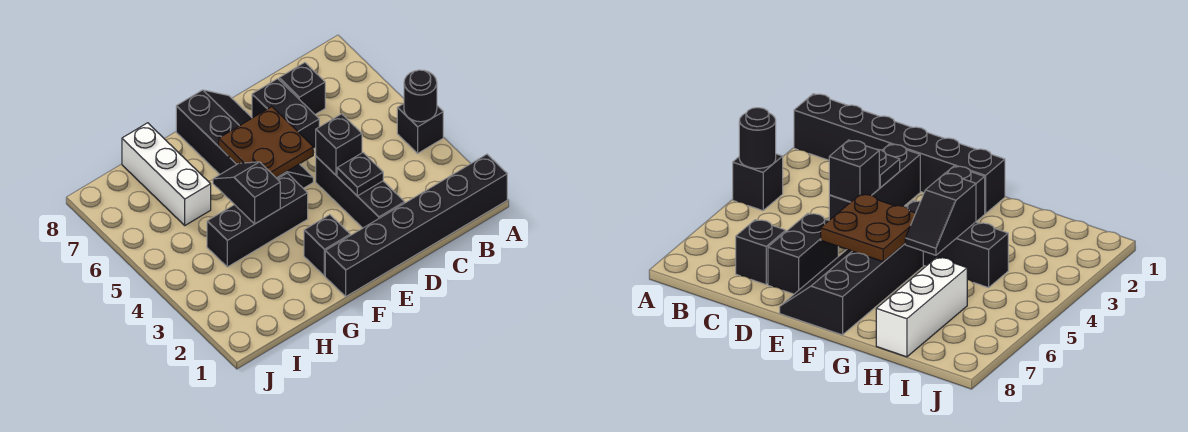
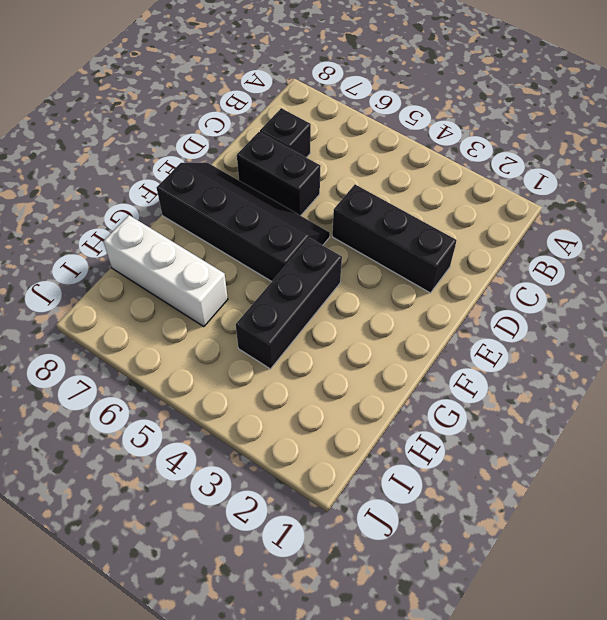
none -> black 1x6 brick [325,154,507,296]
none -> black 1x1 brick [397,104,443,153]
none -> black 1x1 brick [304,215,350,276]

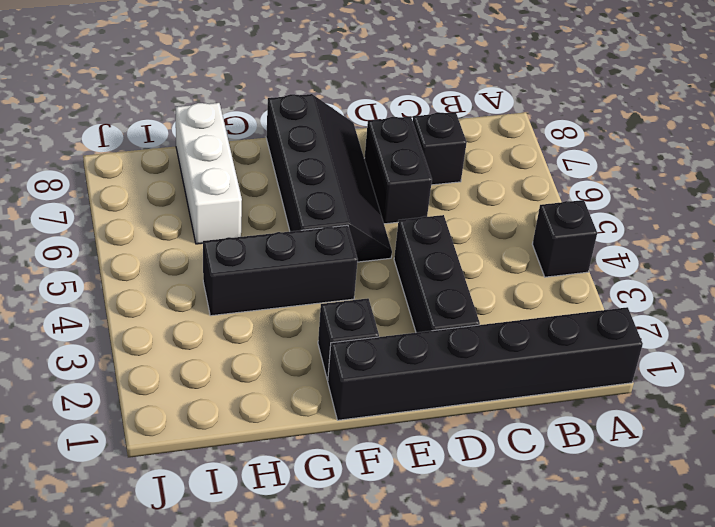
none -> black 1x1 round brick [404,70,437,122]
none -> black 1x1 plate [337,153,383,196]
none -> black 1x1 brick [316,114,362,175]

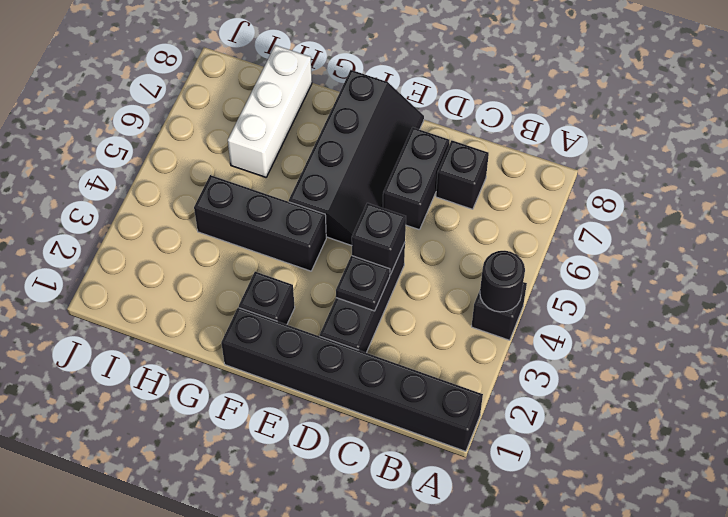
none -> brown 2x2 plate [219,107,313,178]
none -> black 1x2 slope [213,162,280,224]

